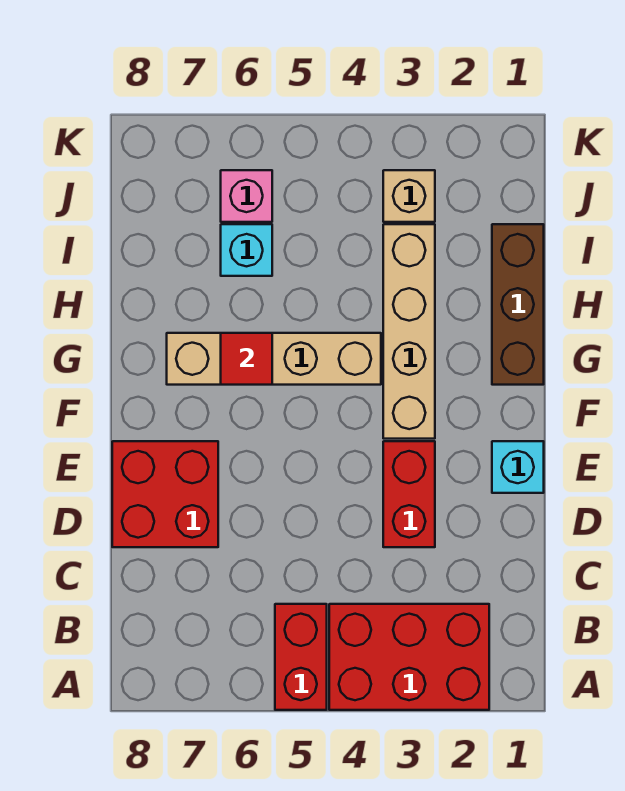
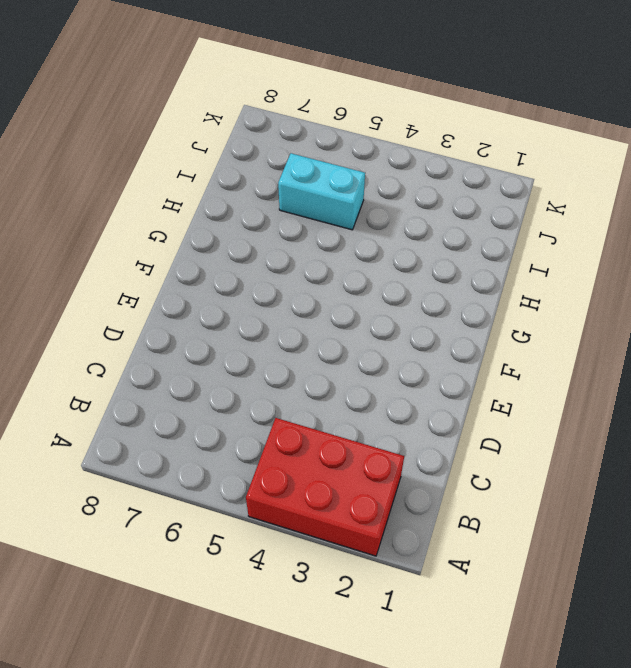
cyan 1x2 brick [278,153,365,230] -> cyan 1x1 brick [221,224,272,276]
none -> red 1x2 brick [275,604,327,710]
none -> red 1x2 brick [383,441,435,547]
none -> red 2x2 brick [112,441,218,547]

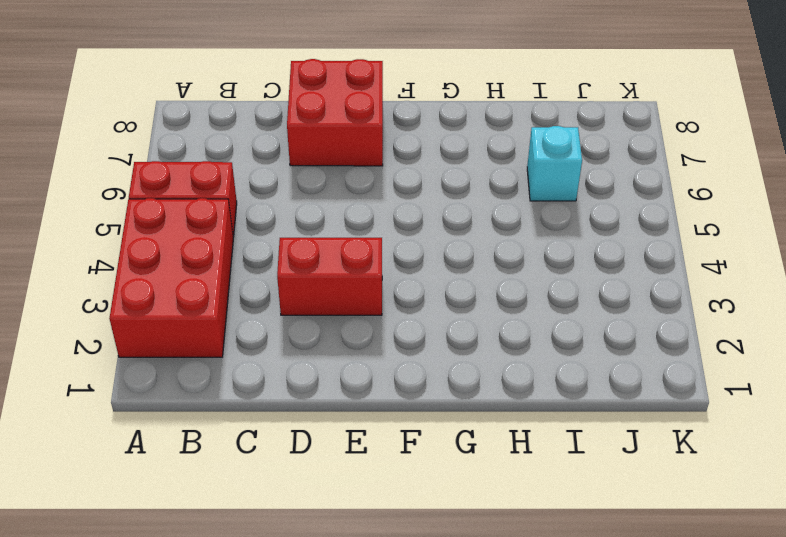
none -> cyan 1x1 brick [492,441,544,493]
none -> tan 1x4 brick [383,224,435,439]
none -> brown 1x3 brick [492,224,544,385]

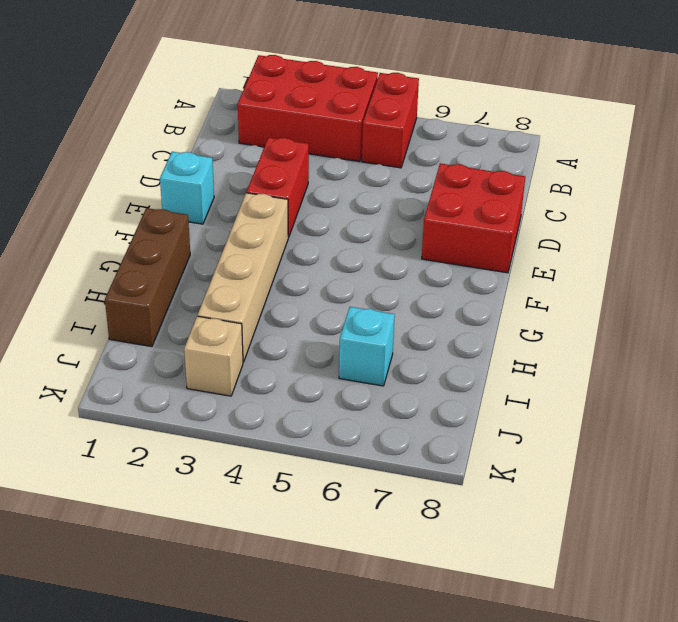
none -> tan 1x4 brick [167,333,381,385]
none -> pink 1x1 brick [221,170,272,222]
none -> red 1x1 tile [221,333,272,385]

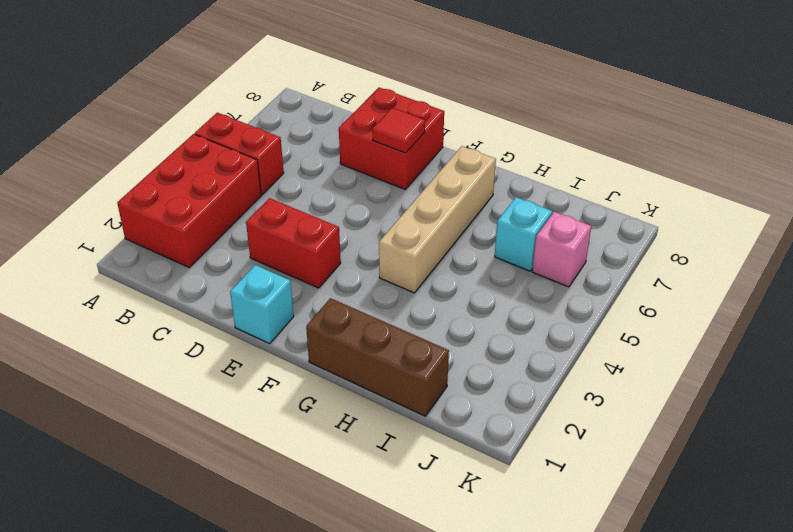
red 1x1 tile [372,108,425,153] -> red 1x1 tile moved to [221,333,272,385]
none -> tan 1x4 brick [383,224,435,439]
none -> tan 1x1 brick [383,170,435,222]

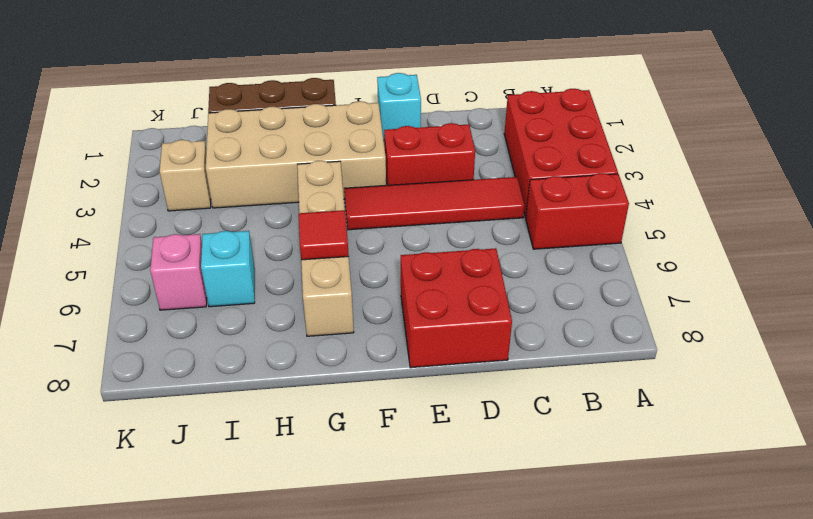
red 1x4 tile [344,177,525,230] -> none
tan 2x4 brick [206,101,386,208] -> tan 1x4 brick [383,224,435,439]

